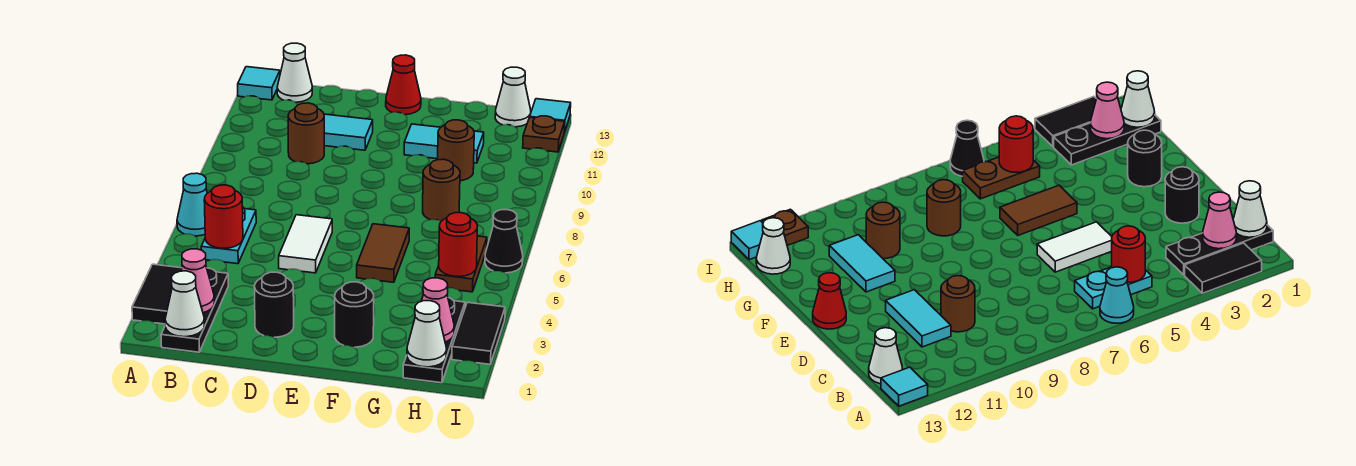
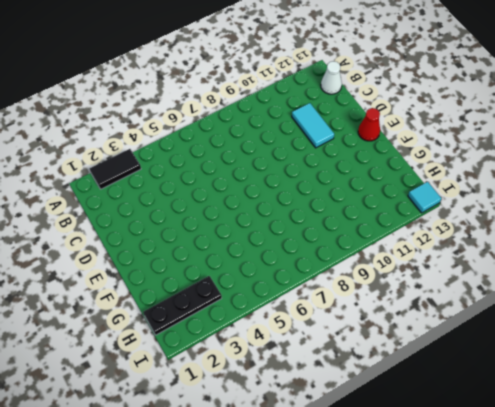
none -> cyan 1x1 cone [177,173,207,236]
none -> cyan 1x1 tile [238,67,280,100]
none -> black 1x3 plate [161,268,228,352]

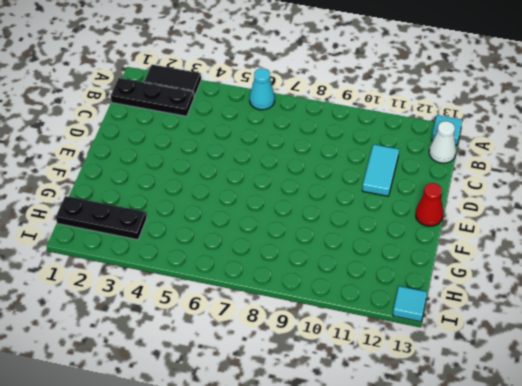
none -> cyan 1x2 plate [201,207,256,264]
none -> brown 1x1 round brick [288,103,324,164]
none -> black 1x1 round brick [254,272,294,337]

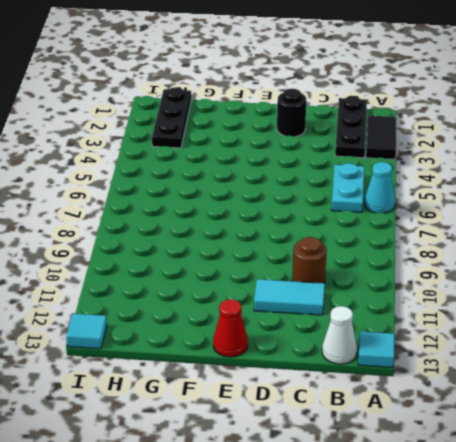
none -> white 1x2 tile [279,215,332,273]
none -> black 1x1 round brick [335,282,374,347]
none -> brown 1x2 tile [357,224,409,282]

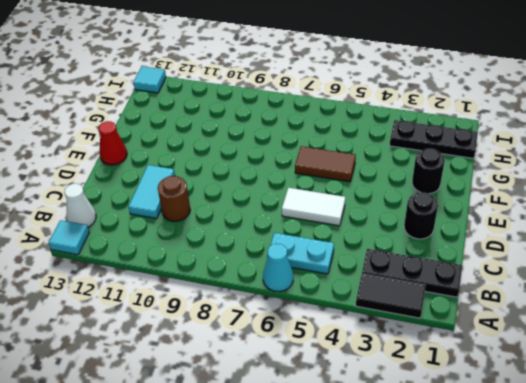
none -> cyan 1x2 tile [404,124,484,163]
none -> brown 1x1 round brick [423,159,460,221]
none -> brown 1x1 round brick [438,120,474,181]

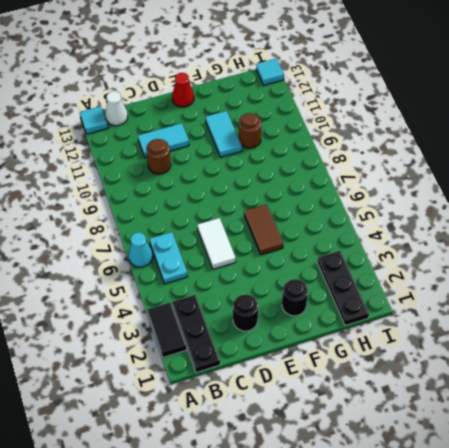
cyan 1x2 tile [206,111,242,157] -> cyan 1x2 tile turned to [404,124,484,163]
none -> brown 1x1 round brick [423,159,460,221]
none -> brown 1x2 plate [435,236,487,292]
none -> white 1x1 cone [495,67,531,127]

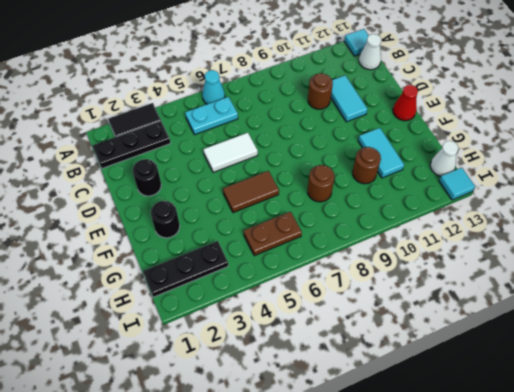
none -> black 1x2 tile [452,302,505,364]
none -> black 1x1 cone [485,210,523,273]
none -> brown 1x1 plate [523,116,565,152]

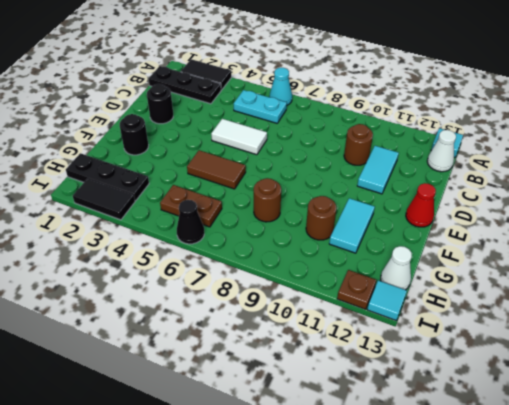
none -> white 1x1 cone [165,271,204,337]
none -> pink 1x1 cone [181,249,214,313]
none -> red 1x1 round brick [204,185,243,248]

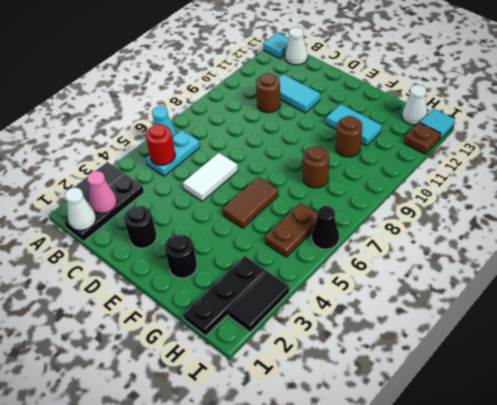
none -> red 1x1 cone [386,55,421,115]
none -> white 1x1 cone [407,301,446,367]
none -> pink 1x1 cone [422,278,454,342]

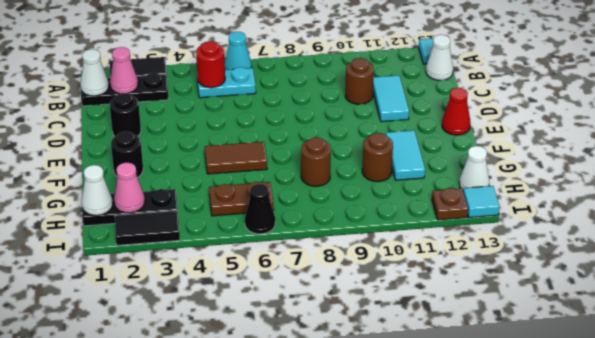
none -> white 1x2 tile [279,215,332,273]
none -> red 1x1 round brick [439,213,478,277]

